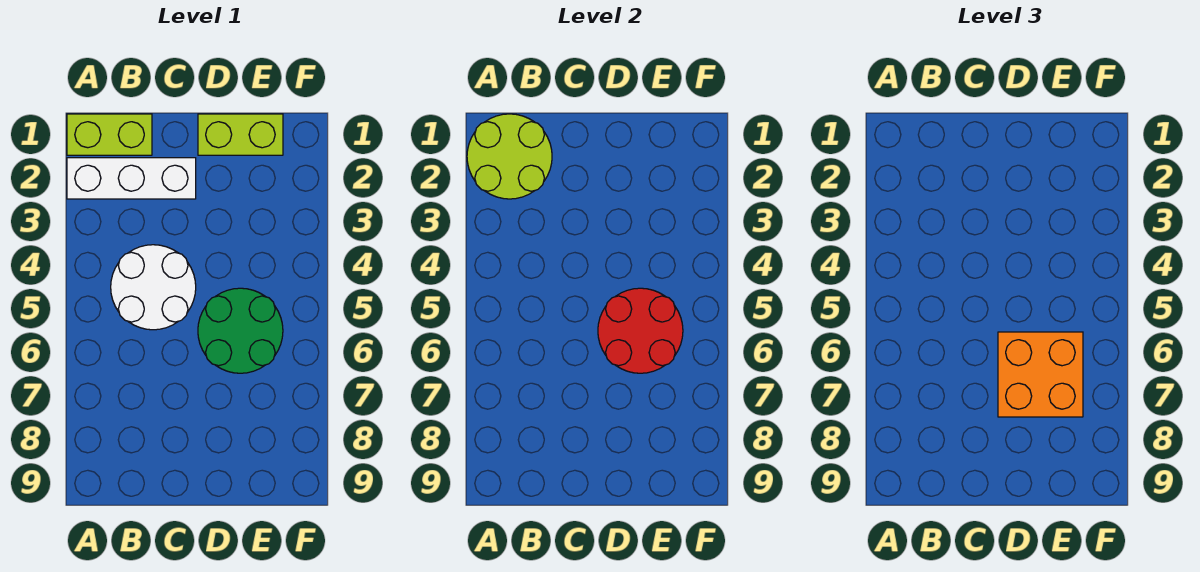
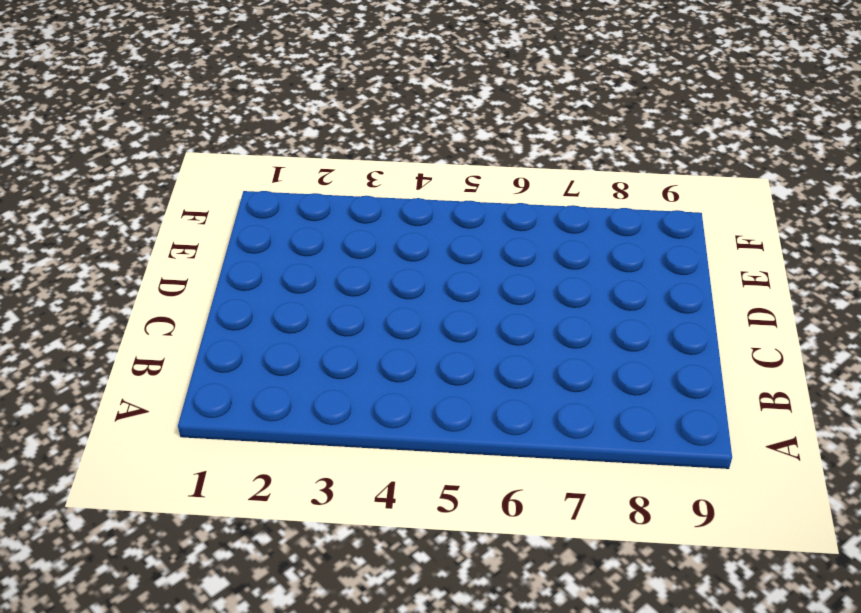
none -> lime 1x2 brick [67,114,152,155]
none -> white 1x3 brick [67,158,196,199]

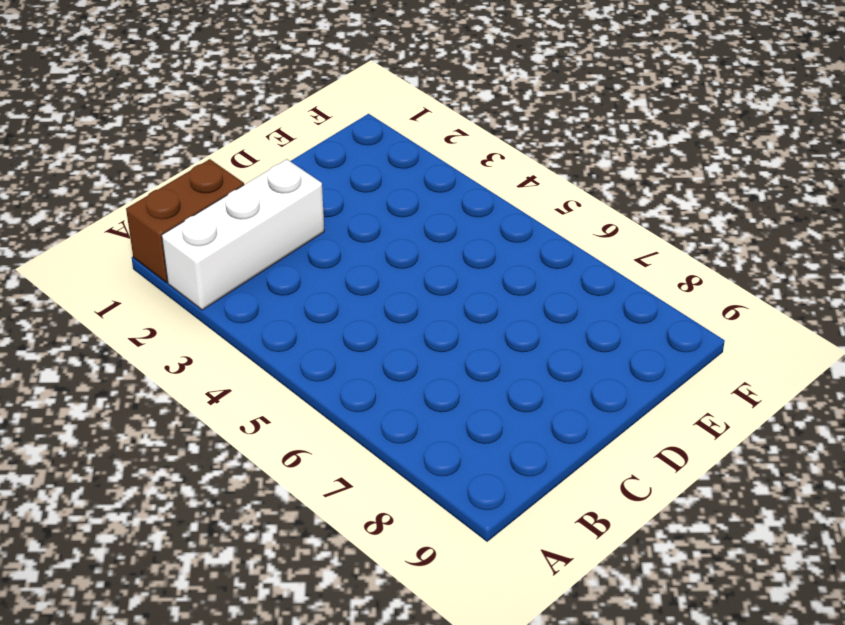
brown 1x2 brick [126,159,244,282] -> lime 1x2 brick [67,114,152,155]
none -> white 2x2 round brick [111,245,196,330]
none -> lime 1x2 brick [198,114,283,155]

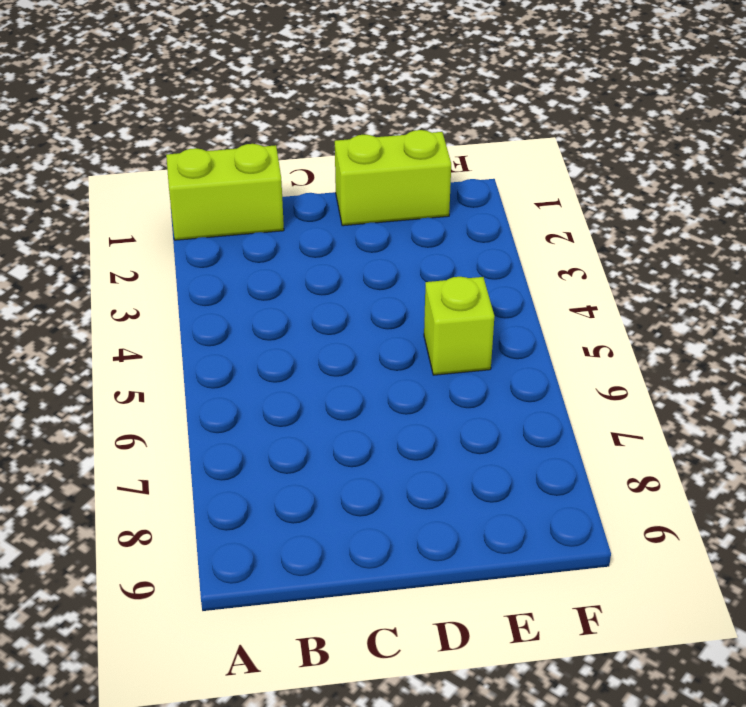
lime 1x1 brick [424,277,494,375] -> green 2x2 round brick [198,288,283,373]
none -> white 1x3 brick [67,158,196,199]
none -> white 2x2 round brick [111,245,196,330]

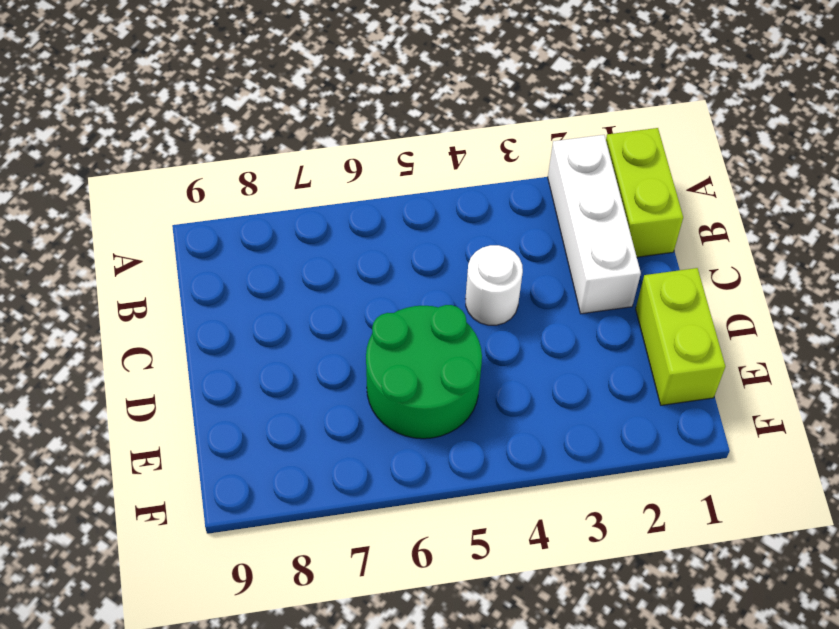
white 1x1 round brick [466,245,523,325] -> white 2x2 round brick [111,245,196,330]
none -> lime 2x2 round brick [467,114,552,199]
none -> red 2x2 round brick [598,288,683,373]

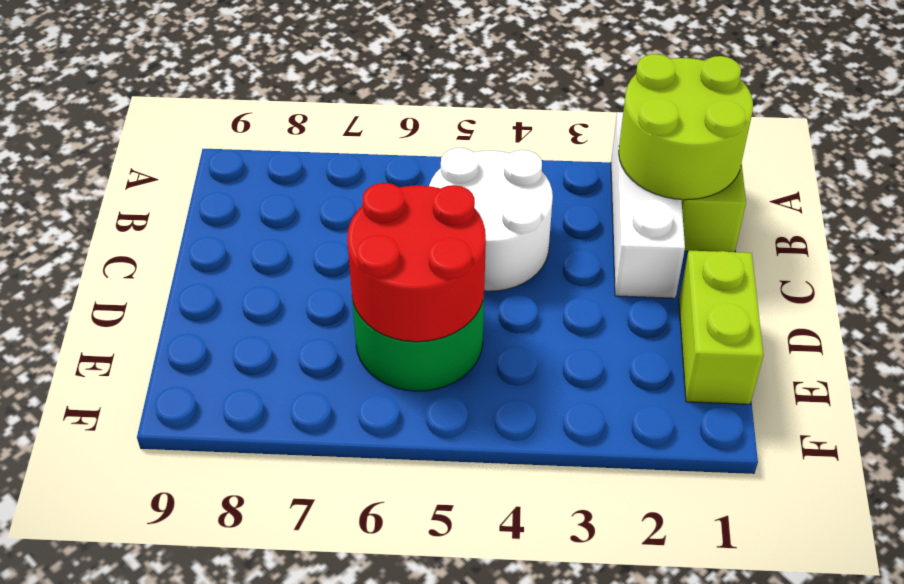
none -> orange 2x2 brick [998,332,1083,417]

